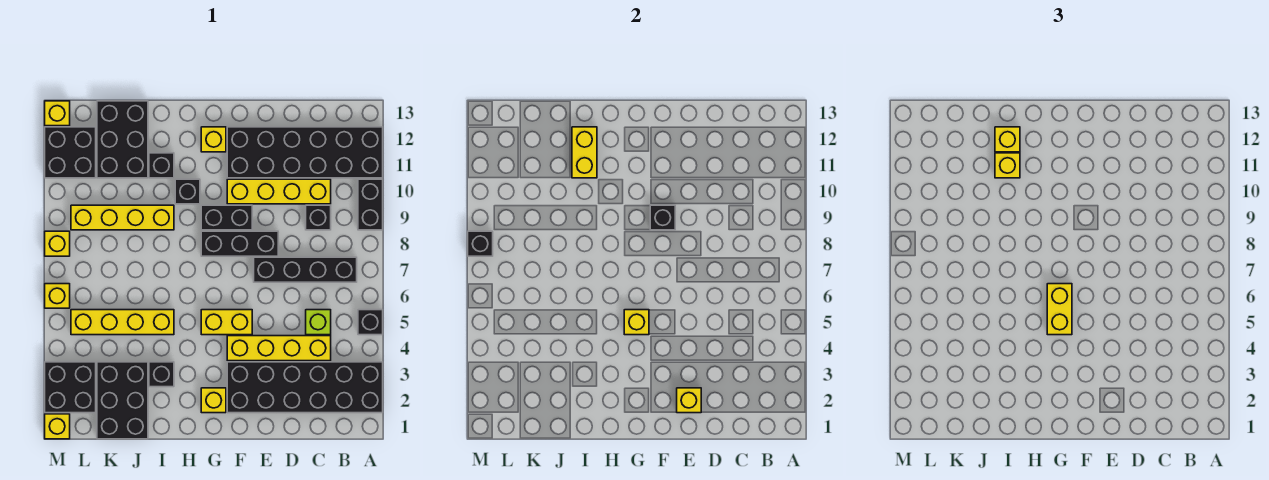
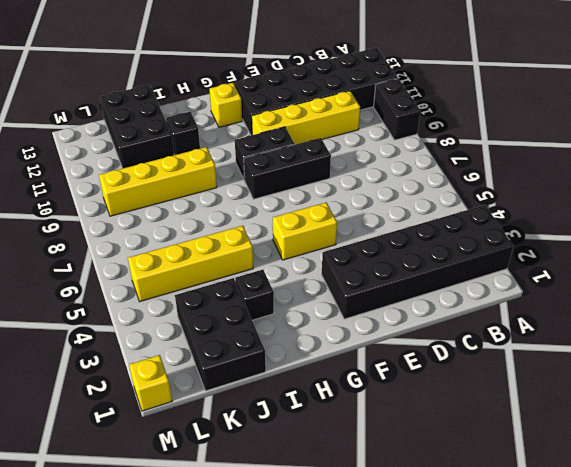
none -> black 1x1 brick [358,310,383,335]
none -> black 1x4 brick [254,257,357,282]
none -> yellow 1x4 brick [227,336,331,361]
none -> lime 1x1 brick [306,310,331,335]

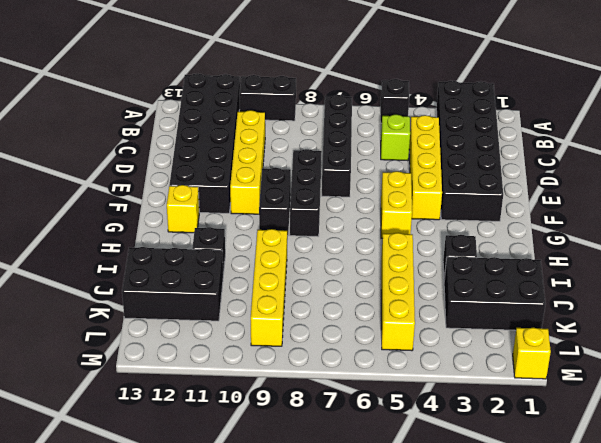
none -> black 1x1 brick [306,205,331,230]
none -> yellow 1x1 brick [201,388,226,413]
none -> black 1x1 brick [175,179,200,204]
none -> black 2x2 brick [45,362,96,413]

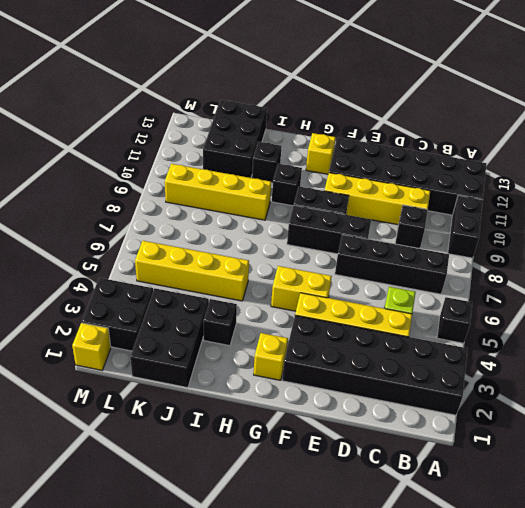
none -> black 2x2 brick [45,127,96,178]
none -> yellow 1x1 brick [45,284,70,308]
none -> yellow 1x1 brick [45,231,70,256]
none -> yellow 1x1 brick [45,101,70,126]

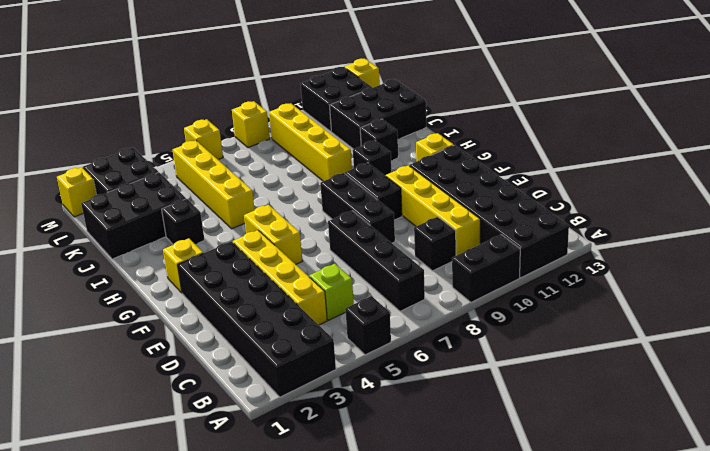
none -> yellow 1x1 brick [677,388,701,413]
none -> black 1x1 brick [650,205,675,230]
none -> yellow 1x1 brick [624,310,649,335]
none -> yellow 1x2 brick [572,127,597,178]

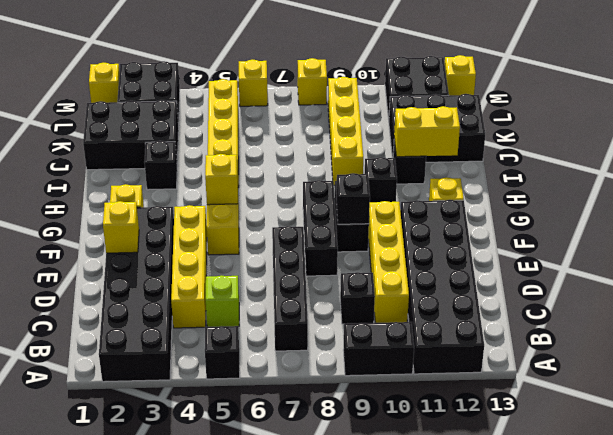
none -> black 1x1 brick [468,231,493,256]
none -> yellow 1x2 brick [1047,284,1072,335]
none -> yellow 1x1 brick [995,153,1020,178]
none -> yellow 1x1 brick [995,127,1020,152]

